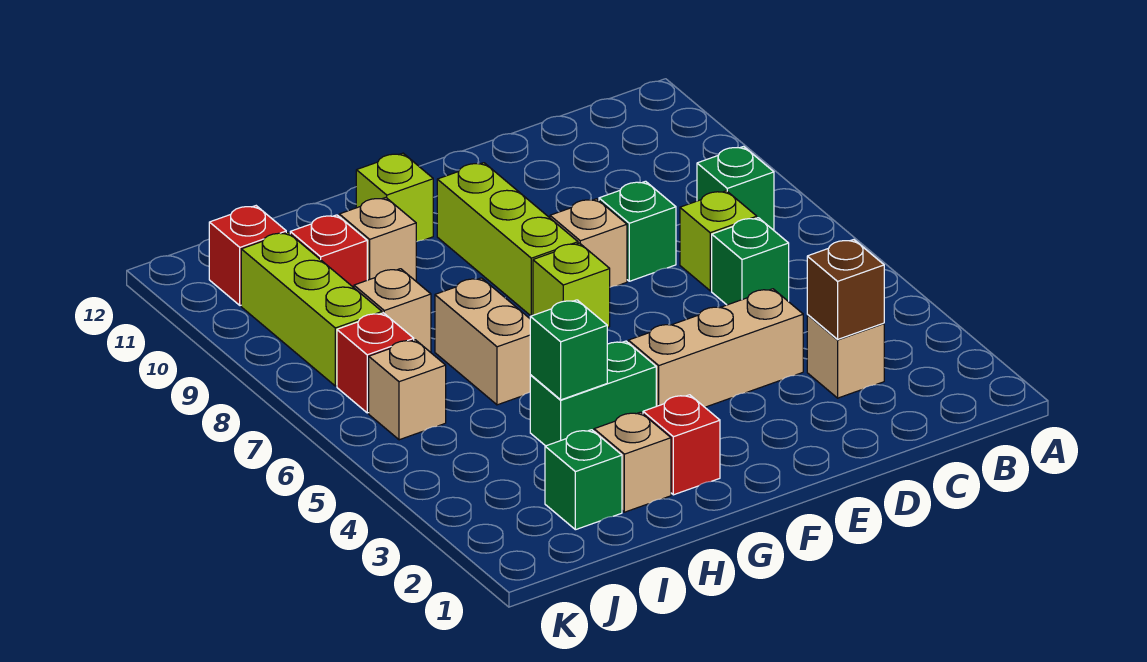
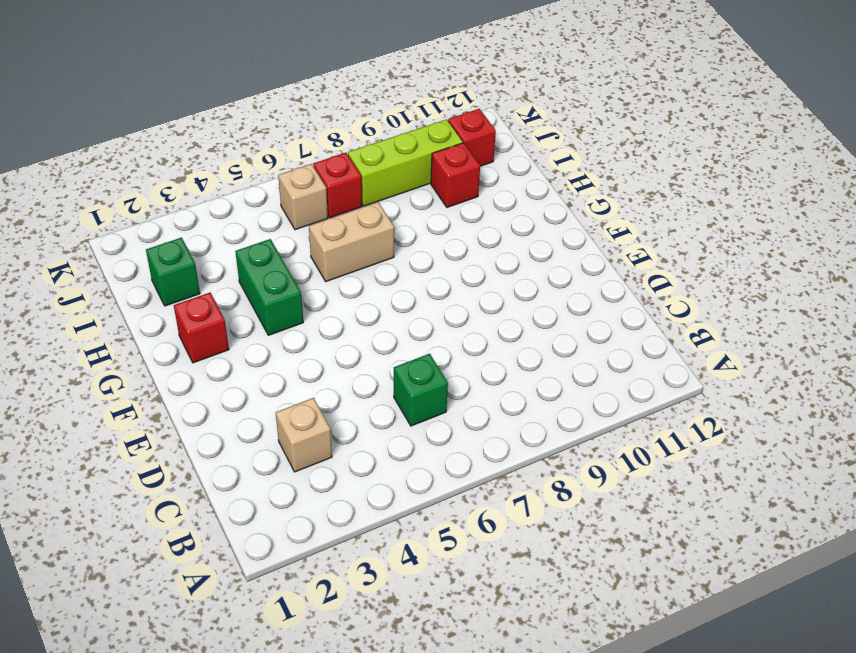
none -> green 1x1 brick [697,147,774,230]
none -> lime 1x1 brick [680,191,757,291]
none -> tan 1x3 brick [628,289,803,407]

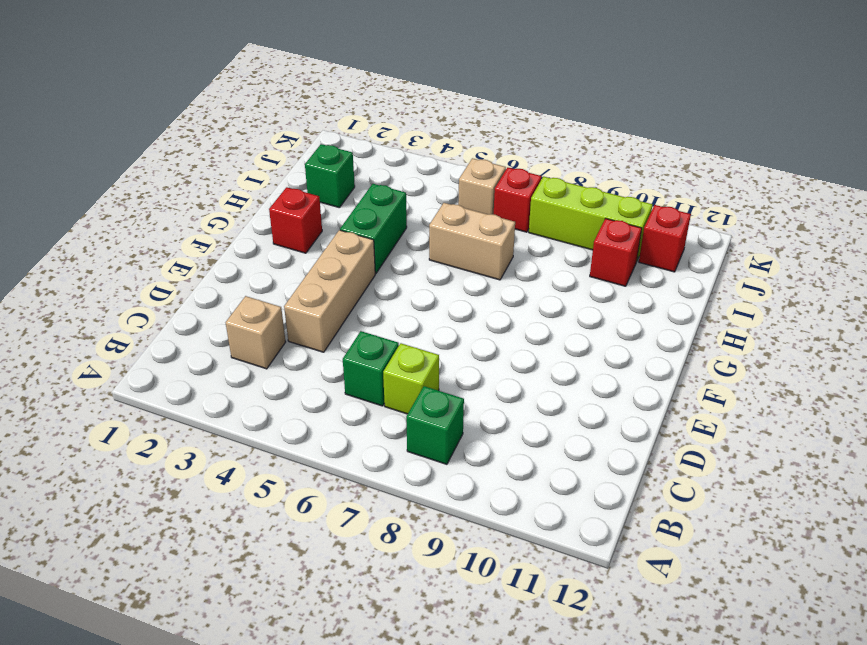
none -> green 1x1 brick [599,181,676,281]
none -> tan 1x1 brick [550,199,627,287]
none -> lime 1x1 brick [533,243,610,327]

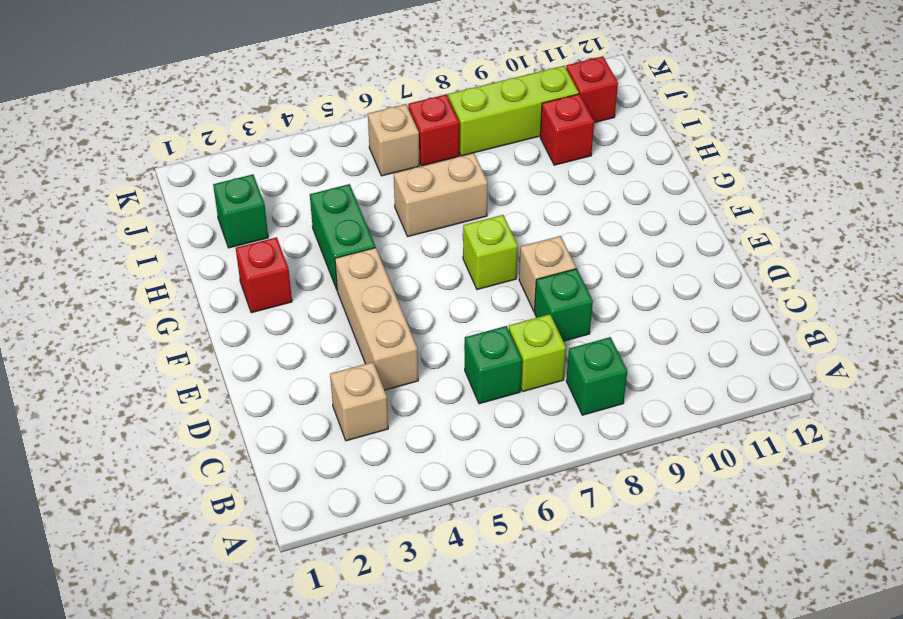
none -> lime 1x3 brick [437,163,578,316]
none -> lime 1x1 brick [356,153,433,242]
none -> tan 1x1 brick [594,412,671,512]

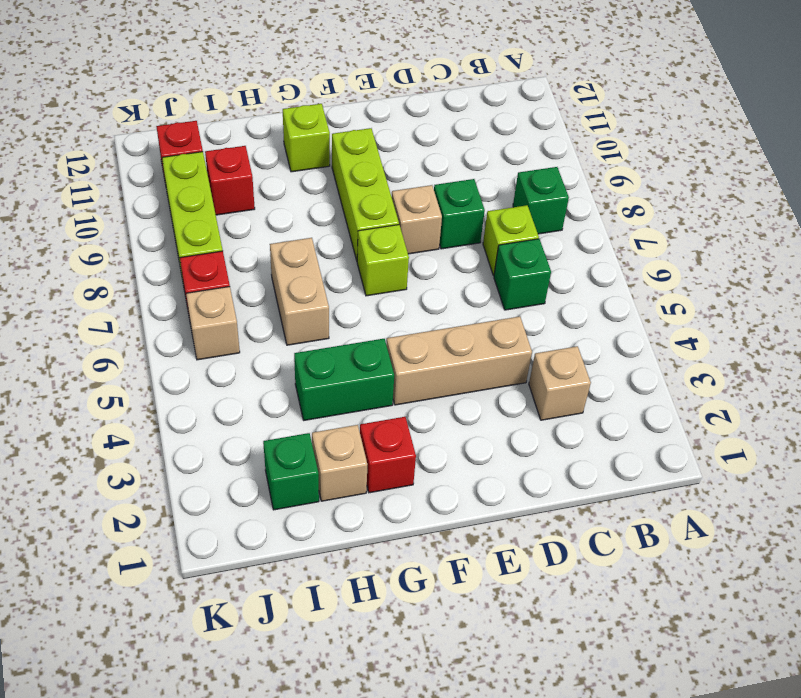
none -> tan 1x1 brick [339,198,416,281]
none -> tan 1x1 brick [354,269,431,352]
none -> brown 1x1 brick [807,240,884,339]

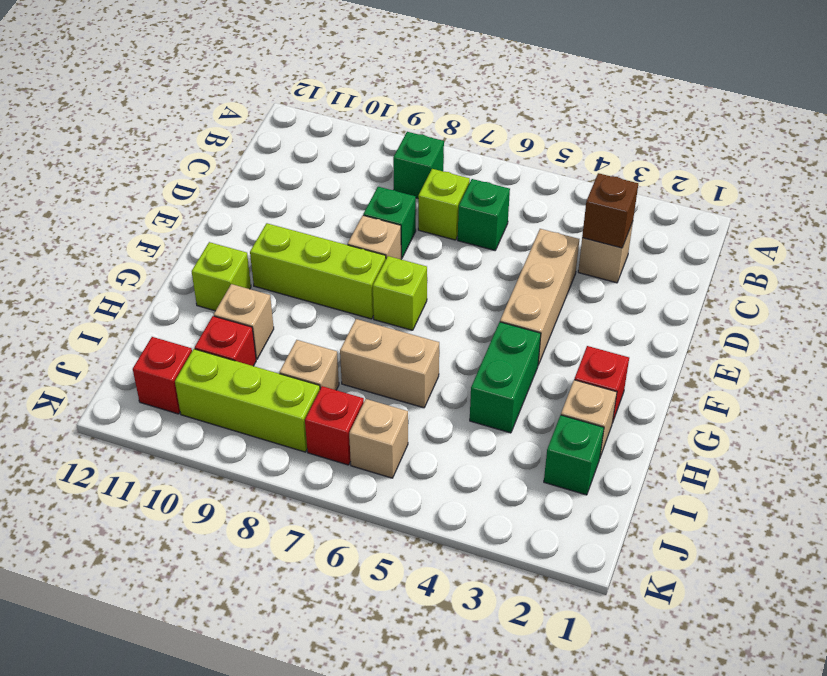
none -> green 1x1 brick [530,300,607,400]

